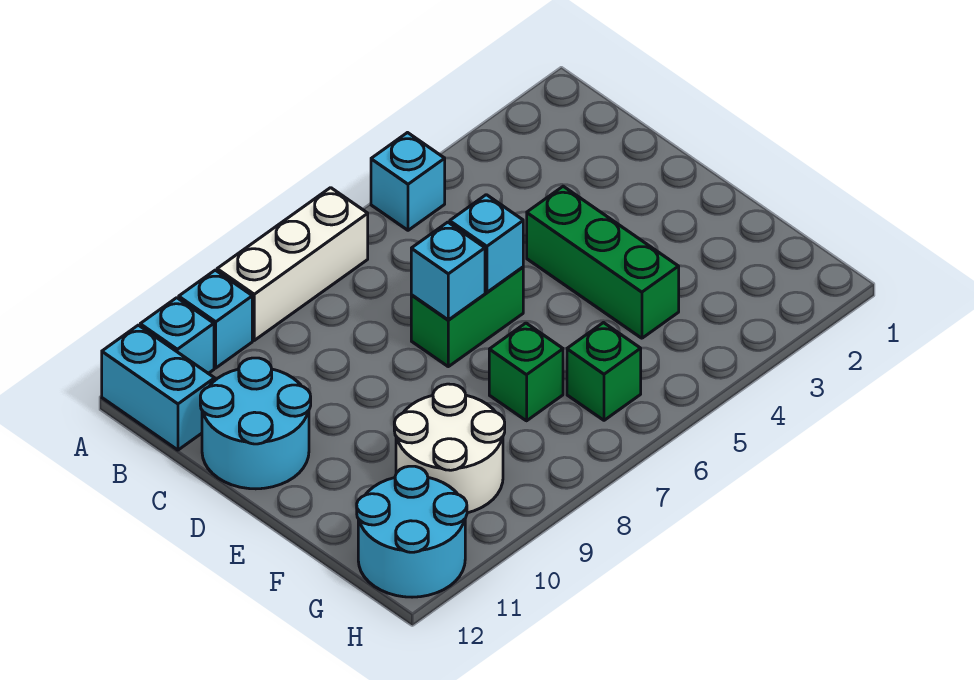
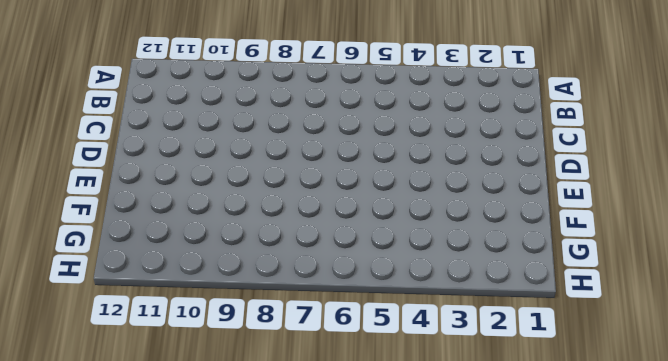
none -> cyan 1x1 brick [371,133,445,230]
none -> white 1x3 brick [217,188,368,340]
none -> cyan 1x1 brick [179,270,252,368]

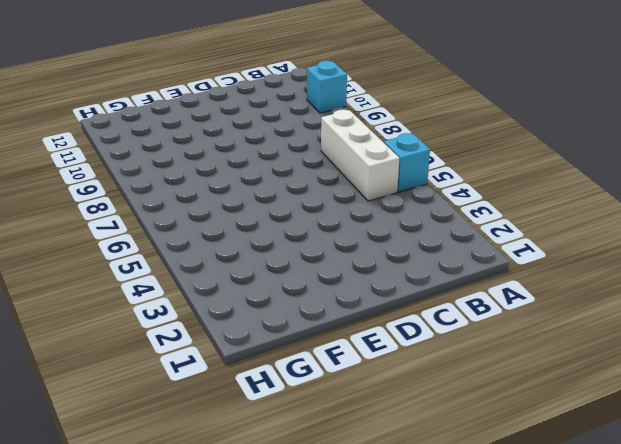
white 1x3 brick [321,110,399,201] -> white 1x3 brick moved to [217,188,368,340]
none -> cyan 1x1 brick [140,298,214,373]
none -> cyan 1x2 brick [102,325,215,450]
none -> cyan 2x2 round brick [200,358,311,489]

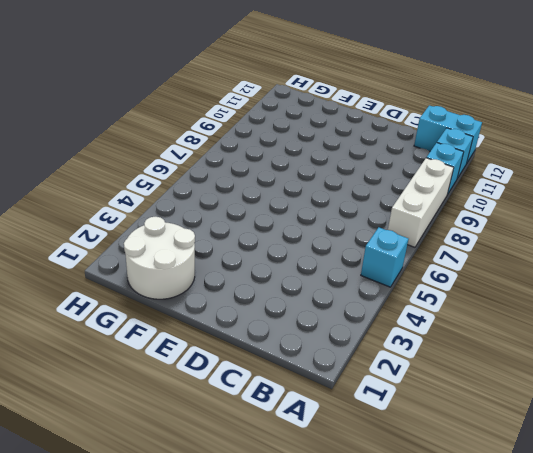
white 2x2 round brick [124,217,195,299] -> white 2x2 round brick moved to [394,384,505,513]
none -> cyan 2x2 round brick [200,358,311,489]
none -> green 1x3 brick [527,186,679,338]
none -> green 1x2 brick [411,267,523,367]

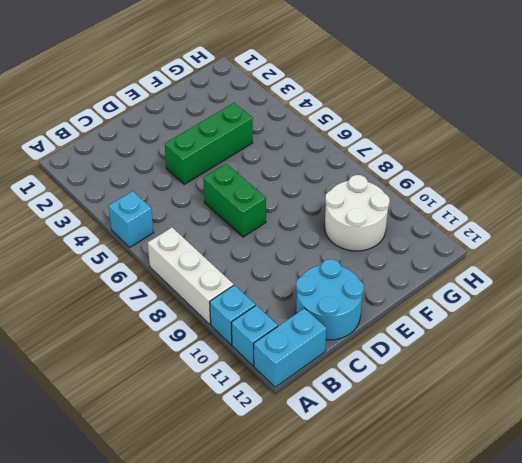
none -> green 1x1 brick [489,323,563,421]
none -> green 1x1 brick [567,323,641,420]
none -> cyan 2x2 round brick [357,466,467,597]

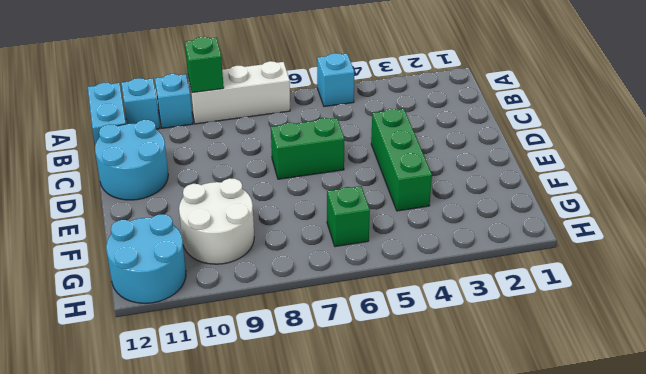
green 1x1 brick [185,37,224,93] -> green 1x1 brick moved to [489,323,563,421]
none -> cyan 1x1 brick [450,195,523,292]
none -> cyan 1x1 brick [411,222,485,320]

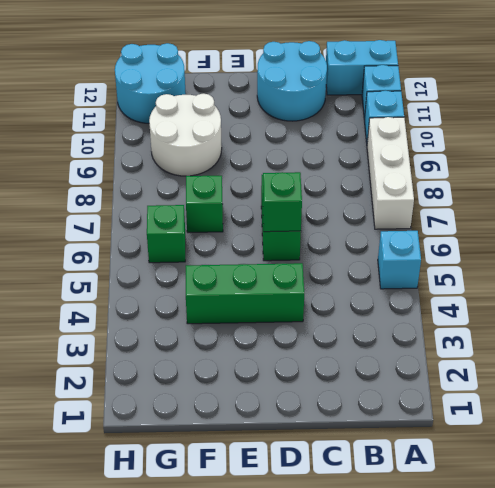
green 1x1 brick [263,172,302,232] -> cyan 1x1 brick [450,195,523,292]
none -> cyan 1x1 brick [411,222,485,320]

